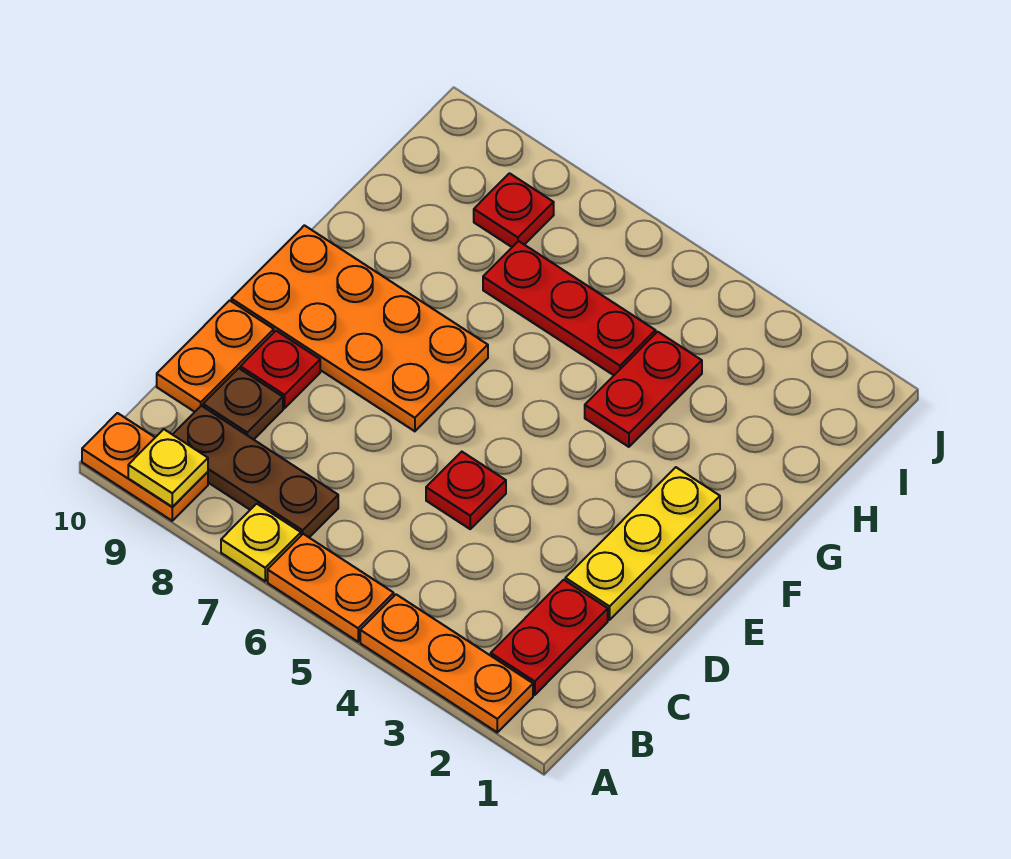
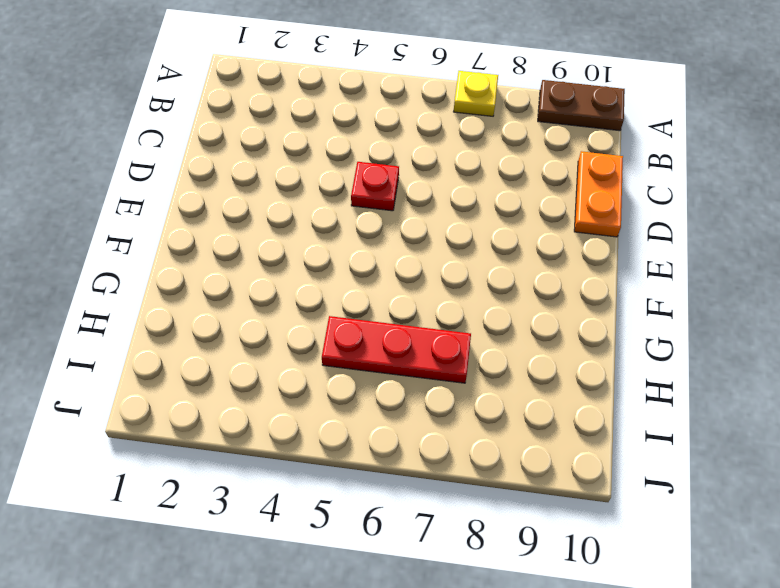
brown 1x2 plate [538,80,625,131] -> orange 1x2 plate [82,413,208,521]
none -> orange 1x3 plate [360,594,533,732]
none -> orange 1x2 plate [268,534,394,642]
none -> red 1x2 plate [491,580,608,695]

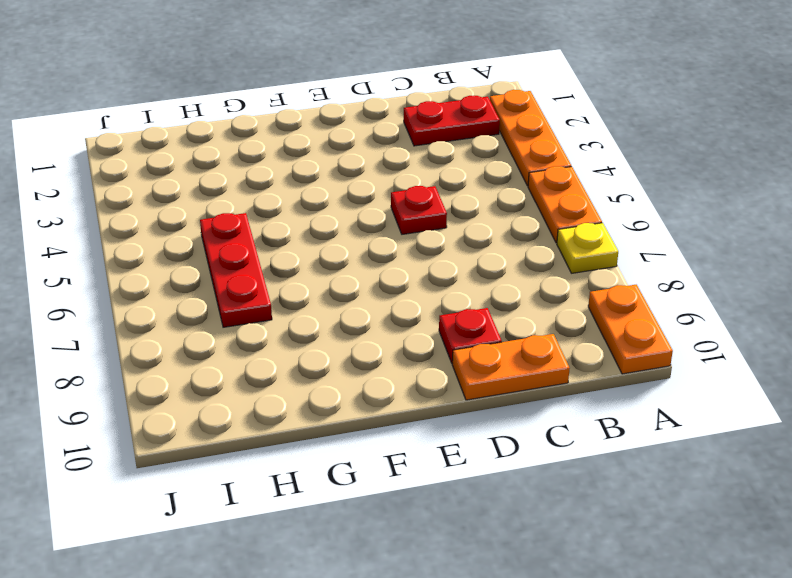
none -> brown 1x3 plate [172,406,338,537]
none -> brown 1x1 plate [203,368,283,440]
none -> yellow 1x3 plate [565,467,720,620]

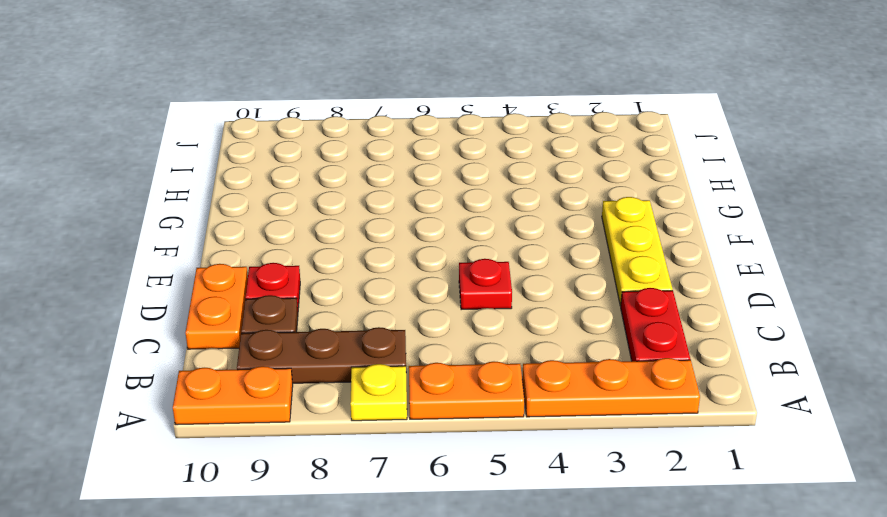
none -> orange 2x4 plate [231,225,488,431]
none -> red 1x2 plate [585,332,702,447]
none -> red 1x3 plate [483,241,656,375]

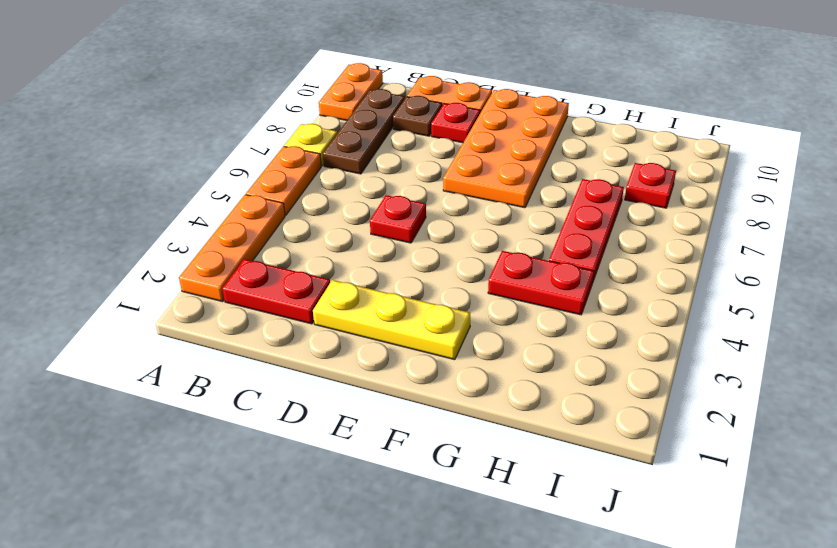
none -> yellow 1x1 plate [128,429,208,507]

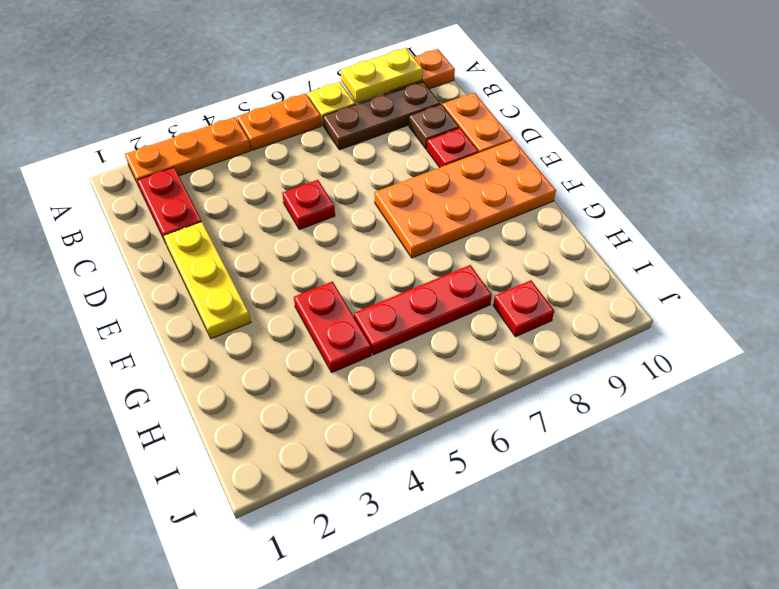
yellow 1x2 plate [341,48,423,102] -> yellow 1x1 plate [128,429,208,507]

